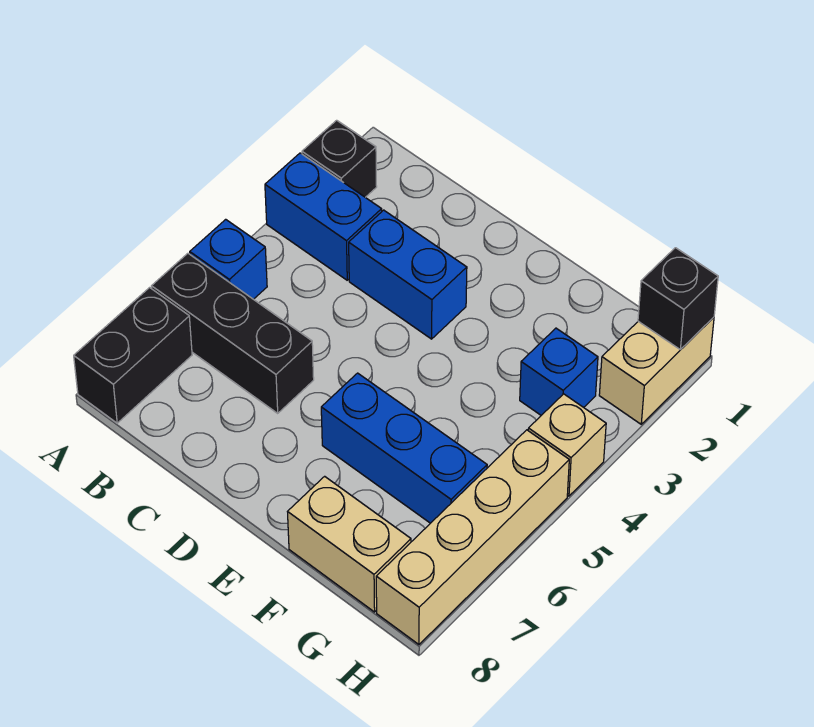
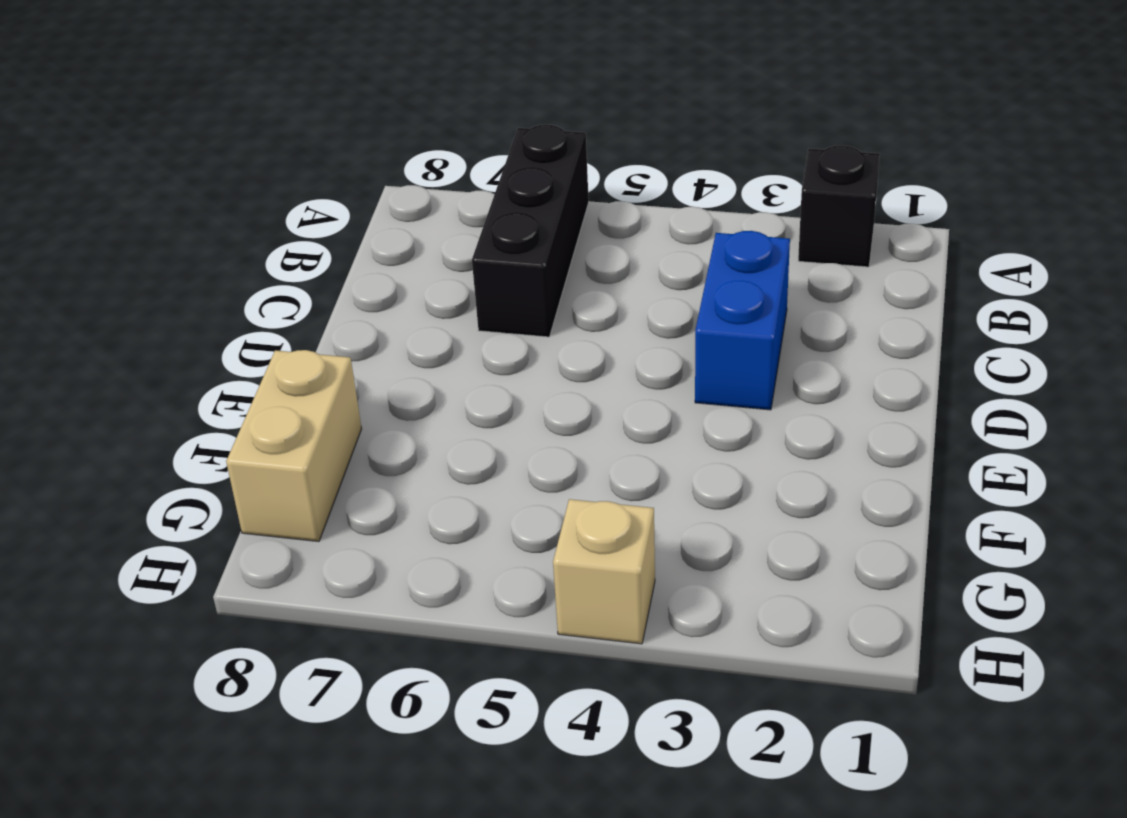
none -> blue 1x2 brick [265,153,382,280]
none -> blue 1x1 brick [190,219,267,299]
none -> black 1x2 brick [74,288,192,423]

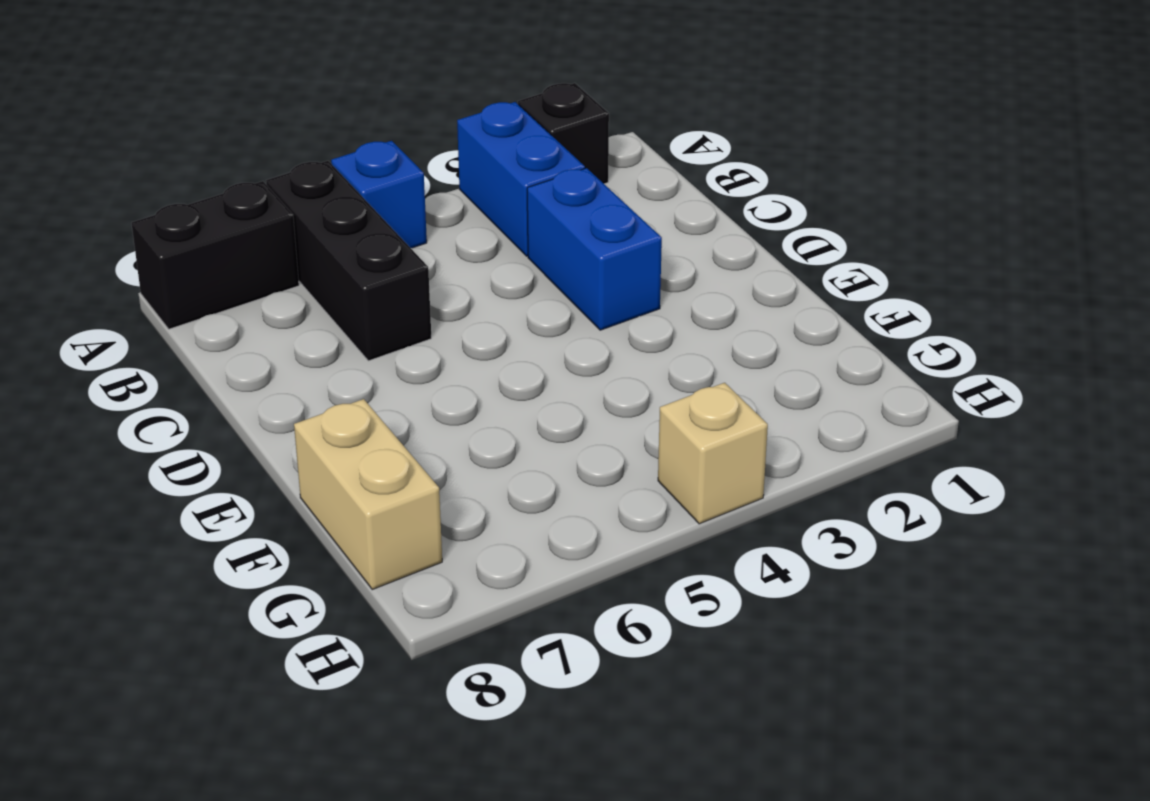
none -> blue 1x3 brick [321,373,487,523]
none -> blue 1x1 brick [520,328,598,415]
none -> tan 1x2 brick [599,317,714,424]

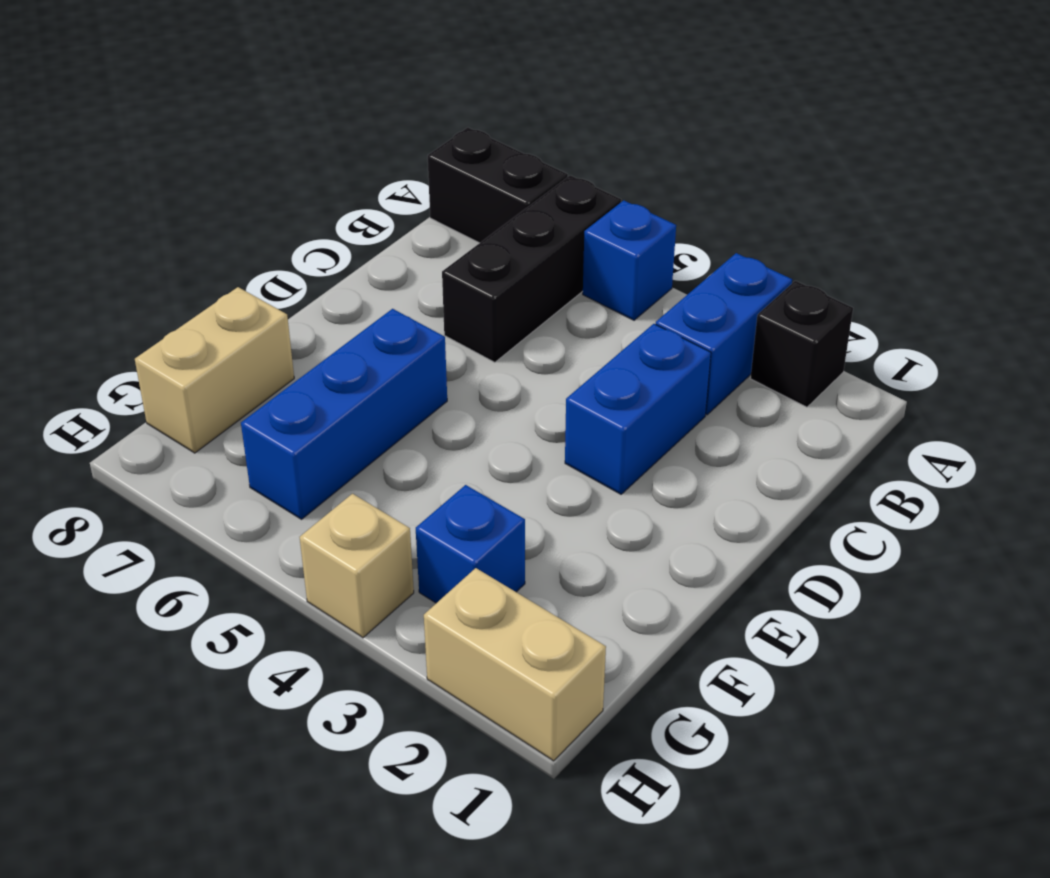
none -> tan 1x4 brick [376,430,569,644]
none -> black 1x1 brick [638,248,718,350]

